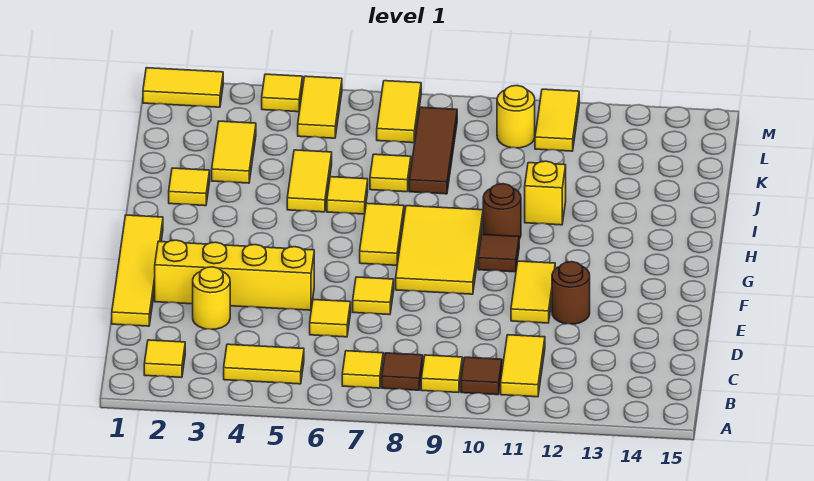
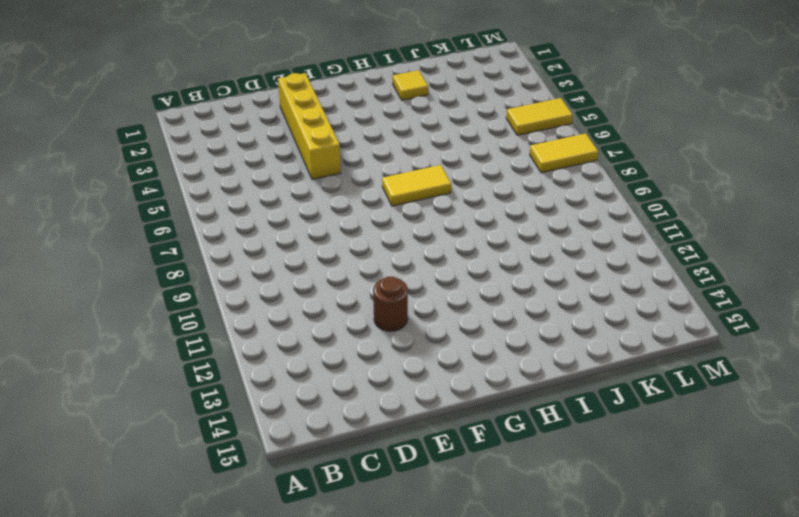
none -> yellow 1x1 tile [144,340,185,378]
none -> yellow 1x2 tile [224,344,304,384]
none -> yellow 1x1 tile [342,351,383,388]
none -> brown 1x1 tile [382,353,423,390]

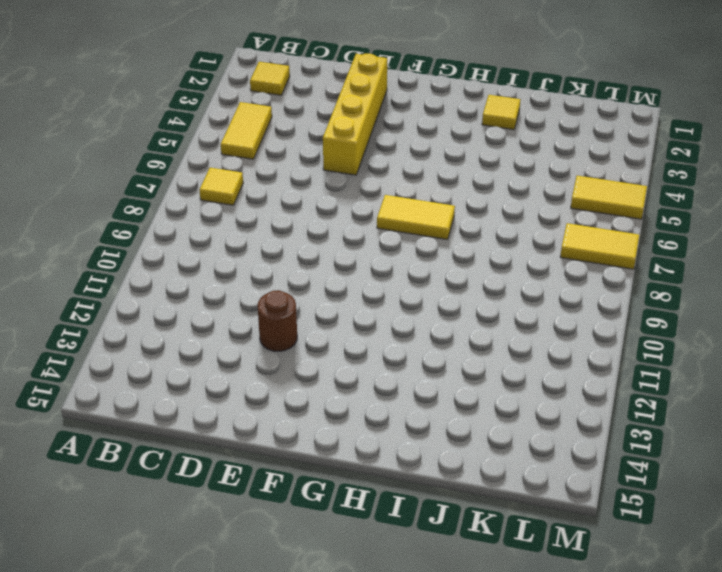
none -> brown 1x1 tile [382,353,423,390]
none -> yellow 1x1 tile [421,355,462,393]
none -> brown 1x1 tile [461,357,502,395]
none -> yellow 1x2 tile [501,335,545,397]

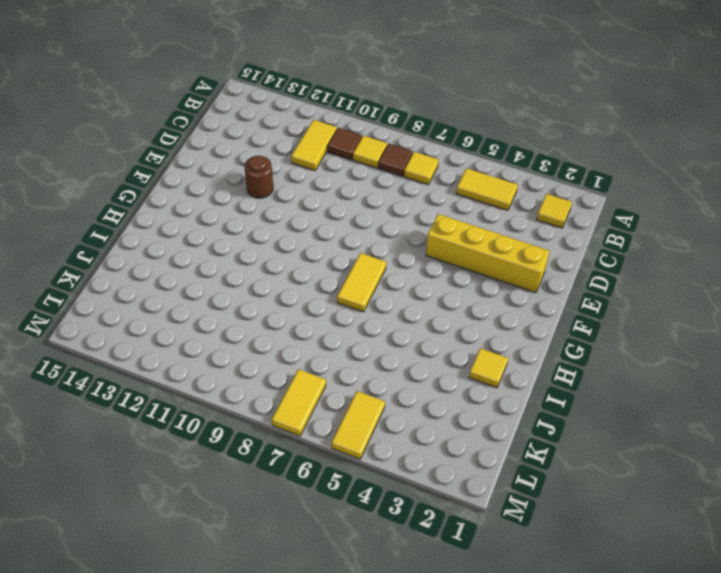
none -> yellow 1x4 tile [112,215,163,326]
none -> yellow 1x1 round brick [193,267,230,329]
none -> yellow 1x1 tile [310,300,351,337]
none -> yellow 1x1 tile [353,277,394,315]

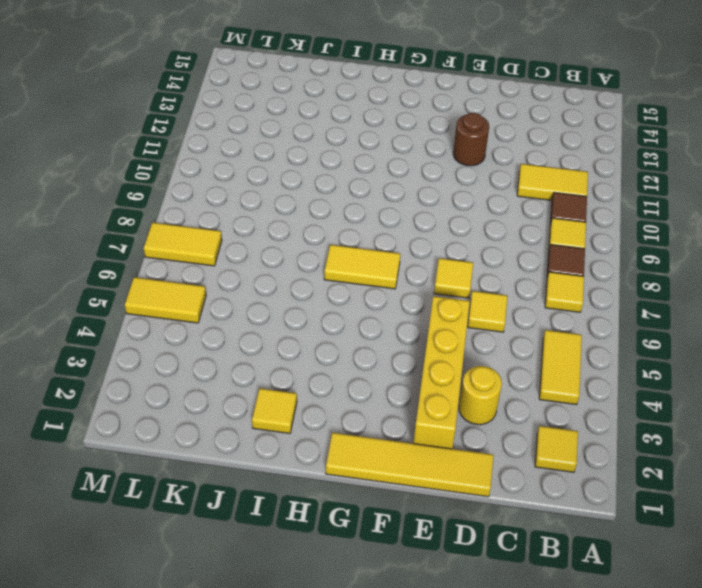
none -> yellow 1x2 tile [511,261,555,323]
none -> yellow 2x3 tile [396,206,483,294]
none -> brown 1x1 tile [478,234,519,272]
none -> brown 1x1 round brick [483,184,521,239]

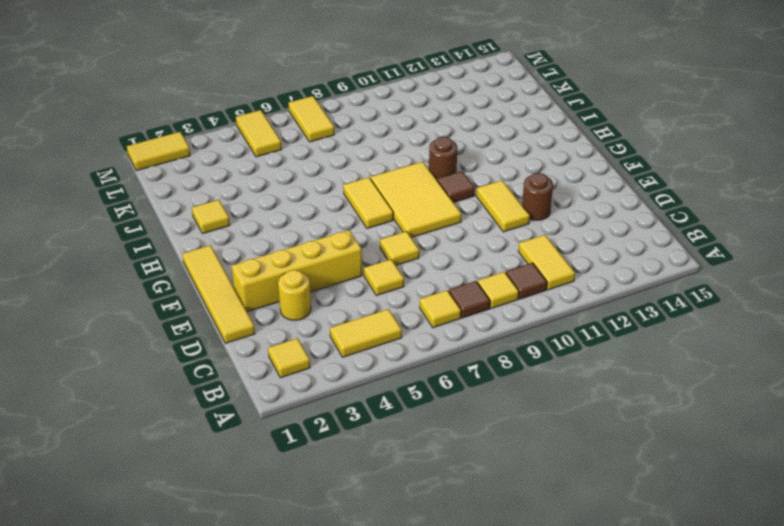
none -> yellow 1x2 tile [287,150,332,212]
none -> yellow 1x1 tile [327,177,368,214]
none -> yellow 1x1 brick [525,161,566,225]
none -> yellow 1x2 tile [212,121,256,183]

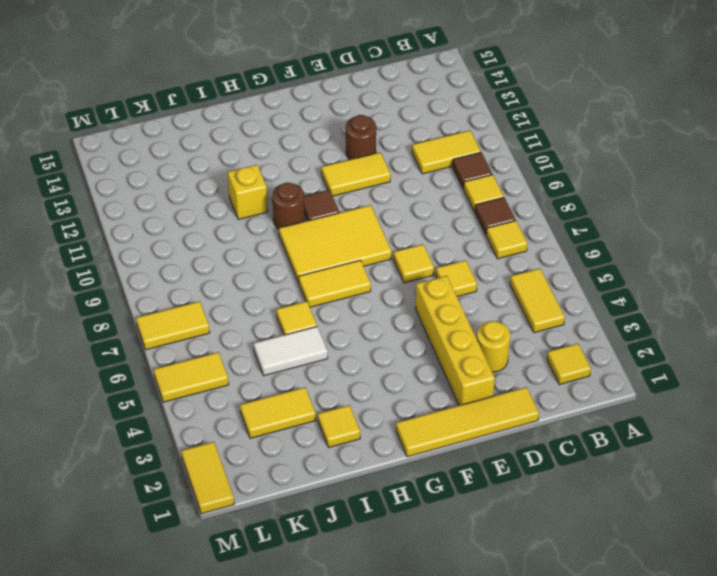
white 1x2 tile [254,327,328,376] -> yellow 1x2 tile [287,150,332,212]
none -> yellow 1x1 tile [370,154,411,192]
none -> brown 1x3 tile [409,107,457,194]
none -> yellow 1x1 round brick [497,86,535,148]
none -> yellow 1x2 tile [535,89,579,151]

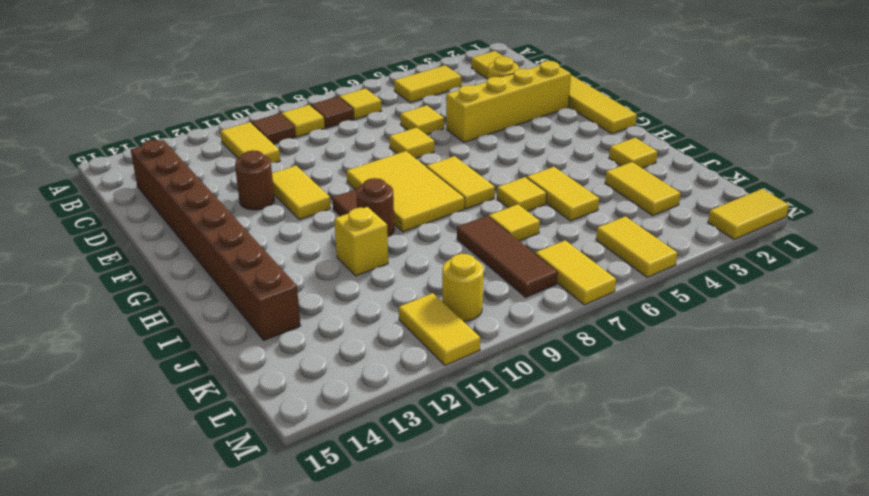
brown 1x8 brick [131,140,301,340] -> none
none -> yellow 1x1 tile [262,74,303,112]

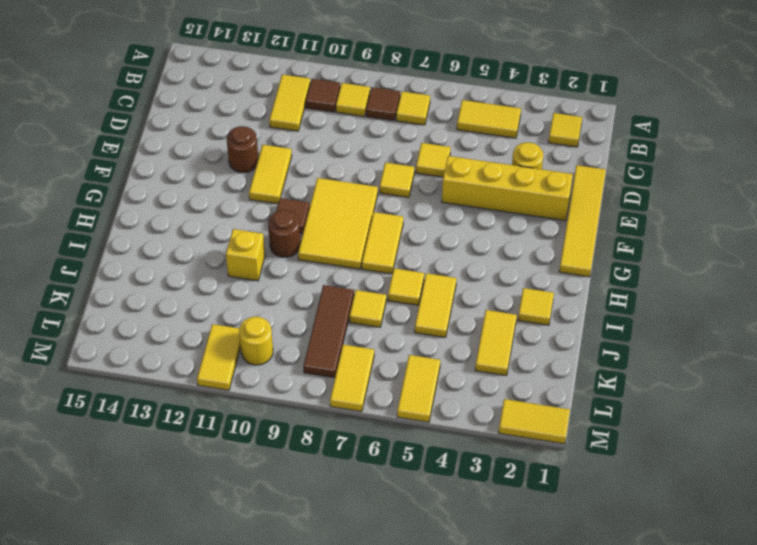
none -> yellow 1x1 tile [262,74,303,112]

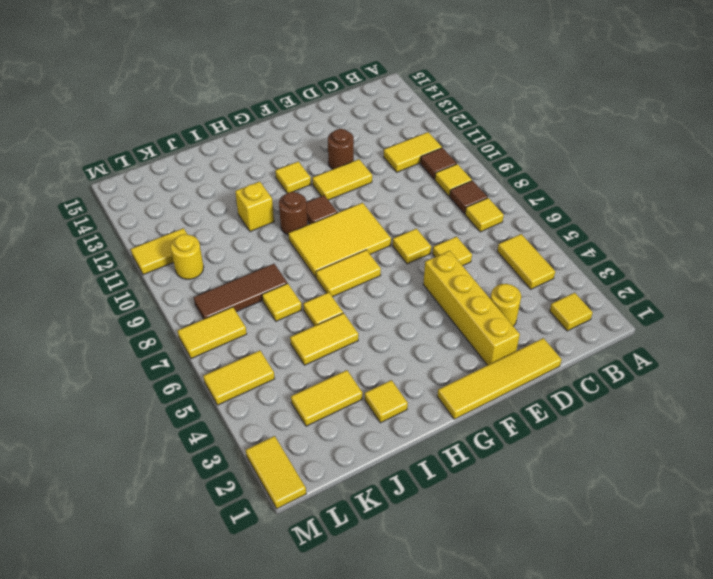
yellow 1x1 tile [275,161,311,193] -> yellow 1x1 tile moved to [262,74,303,112]

